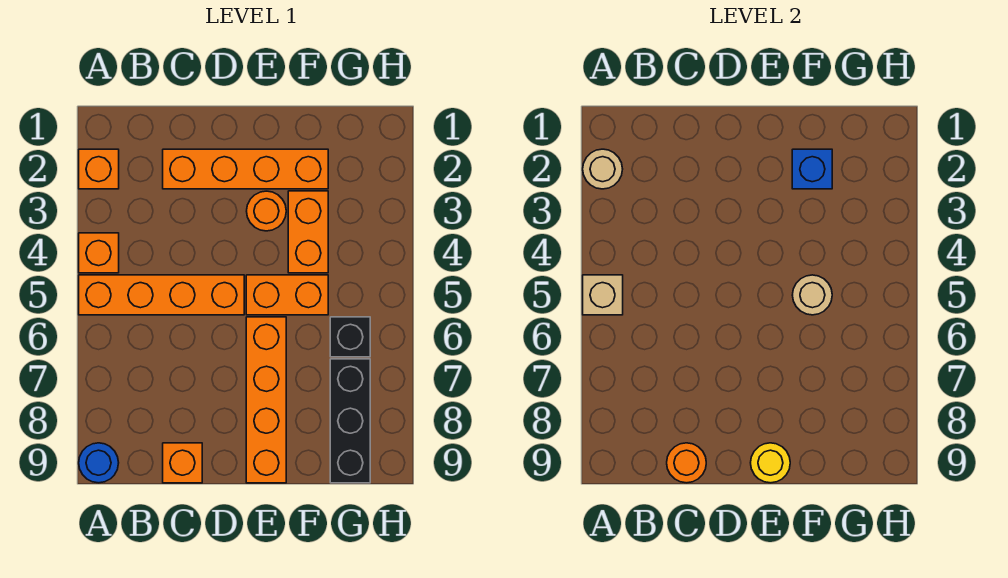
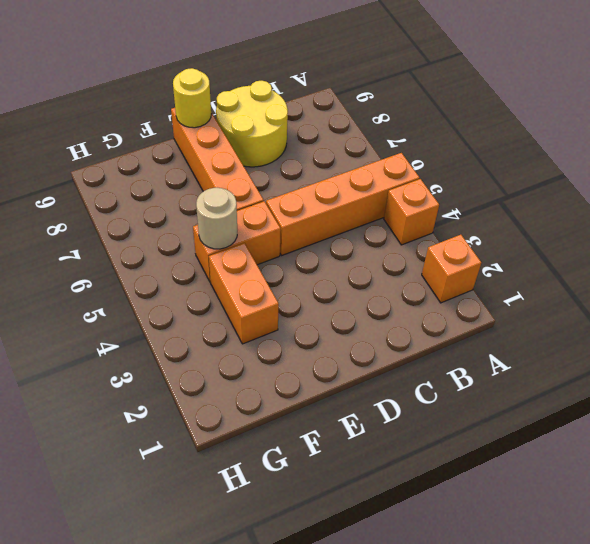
yellow 2x2 round brick [216,81,288,167] -> orange 1x1 brick [163,443,202,483]
none -> blue 1x1 round brick [79,443,119,483]
none -> orange 1x4 brick [163,149,328,189]
none -> orange 1x1 round brick [247,191,286,231]

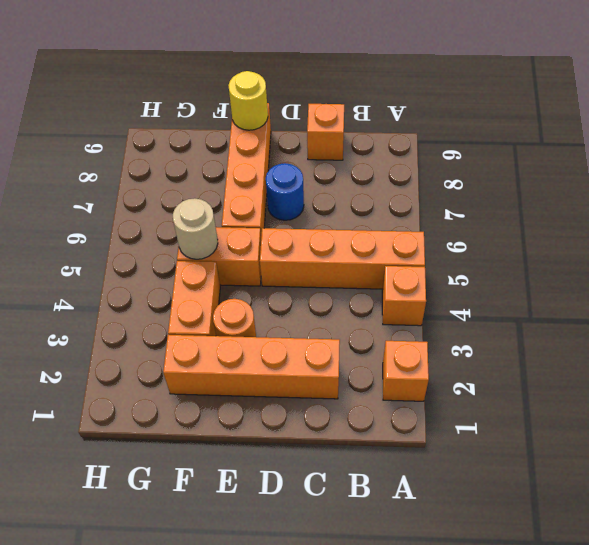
blue 1x1 round brick [266,163,304,220] -> blue 1x1 round brick moved to [79,443,119,483]
none -> black 1x1 brick [330,317,370,357]
none -> black 1x3 brick [330,359,370,483]
none -> tan 1x1 round brick [583,149,623,189]

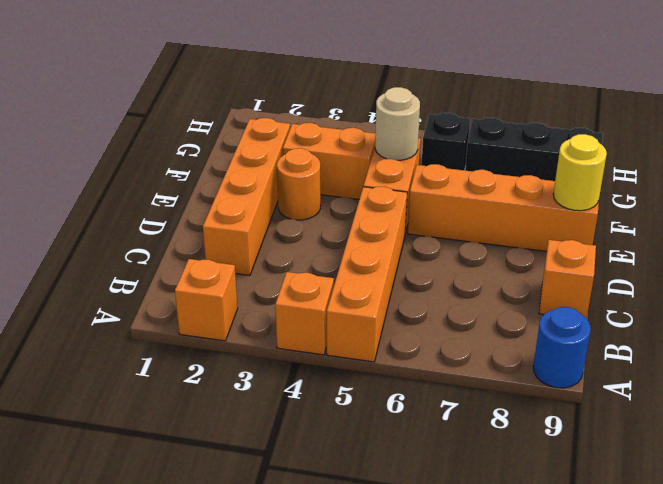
none -> tan 1x1 round brick [583,149,623,189]
none -> tan 1x1 brick [583,275,623,315]
none -> orange 1x1 round brick [667,443,706,483]

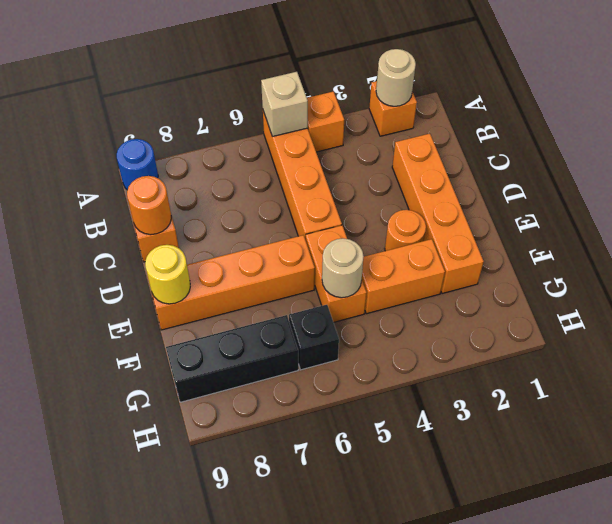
none -> blue 1x1 brick [792,149,832,189]

